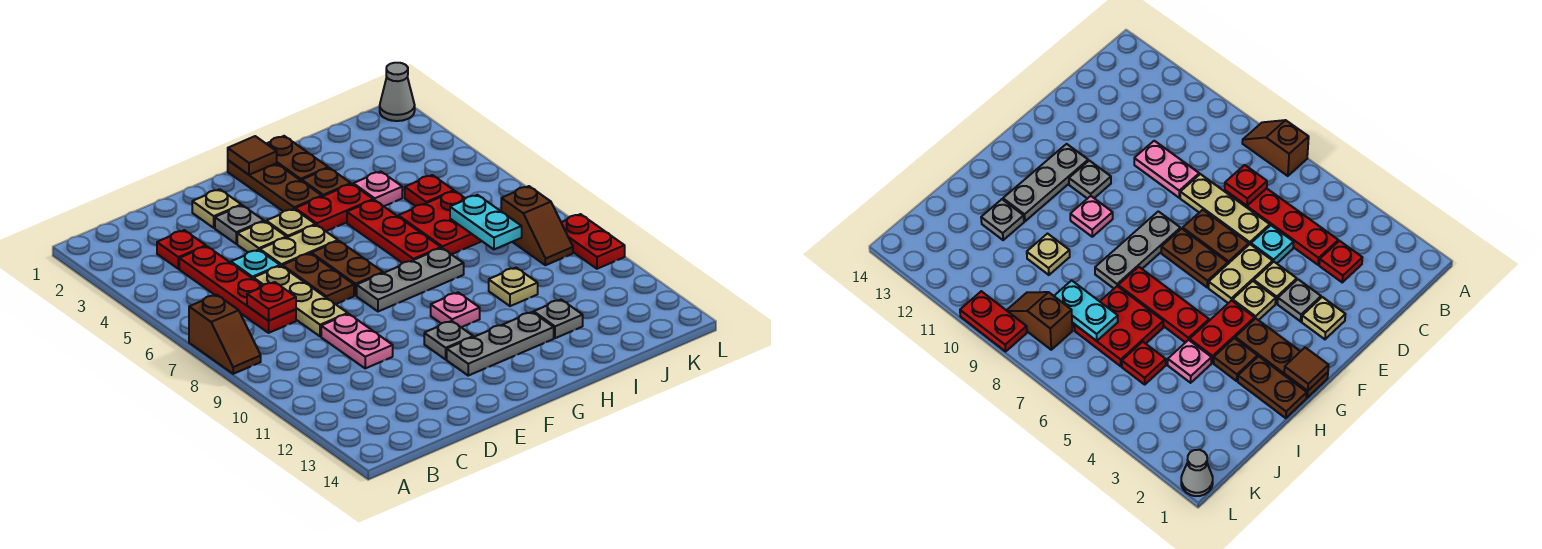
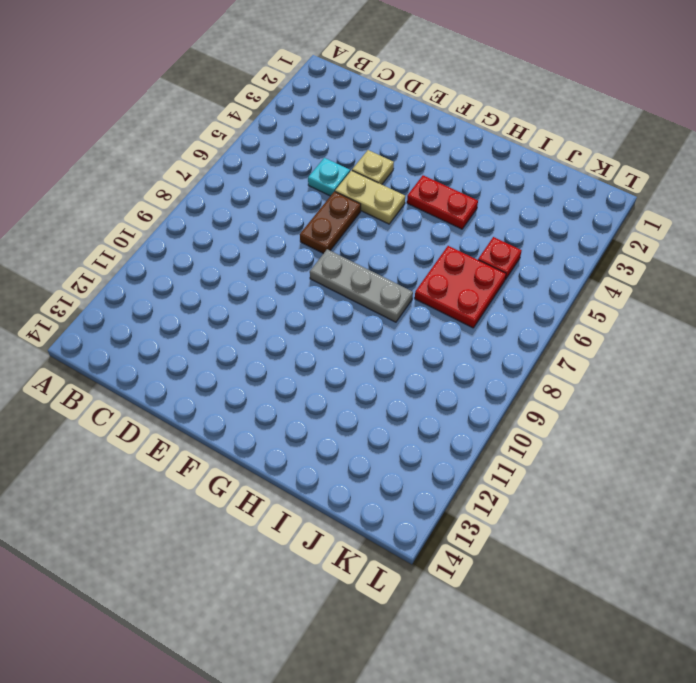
none -> brown 1x2 slope [189,295,261,374]
none -> red 1x1 plate [157,230,206,269]
none -> red 1x4 plate [179,246,296,333]
none -> tan 1x3 plate [254,266,348,336]

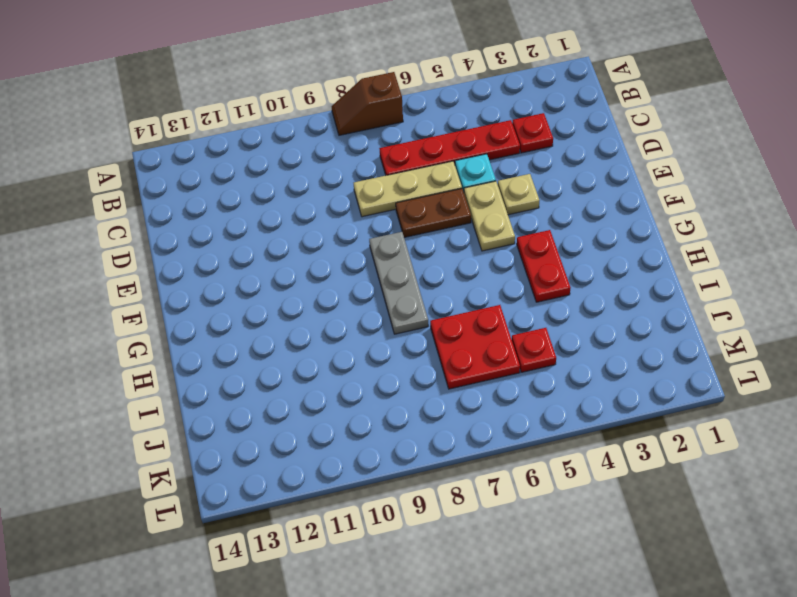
none -> pink 1x2 plate [321,314,393,368]
none -> tan 1x1 plate [192,189,241,228]
none -> grey 1x1 plate [215,205,264,244]
none -> tan 1x1 plate [266,209,315,238]

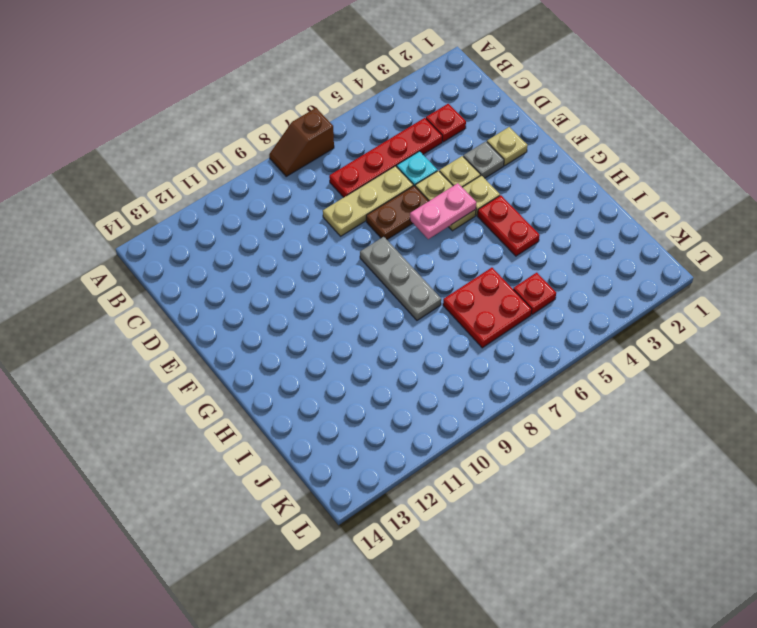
pink 1x2 plate [410,183,476,239] -> pink 1x2 plate moved to [321,314,393,368]
none -> brown 1x2 plate [311,241,383,296]
none -> grey 1x1 plate [424,321,473,359]
none -> grey 1x3 plate [447,312,554,376]
none -> brown 1x3 plate [228,160,322,211]

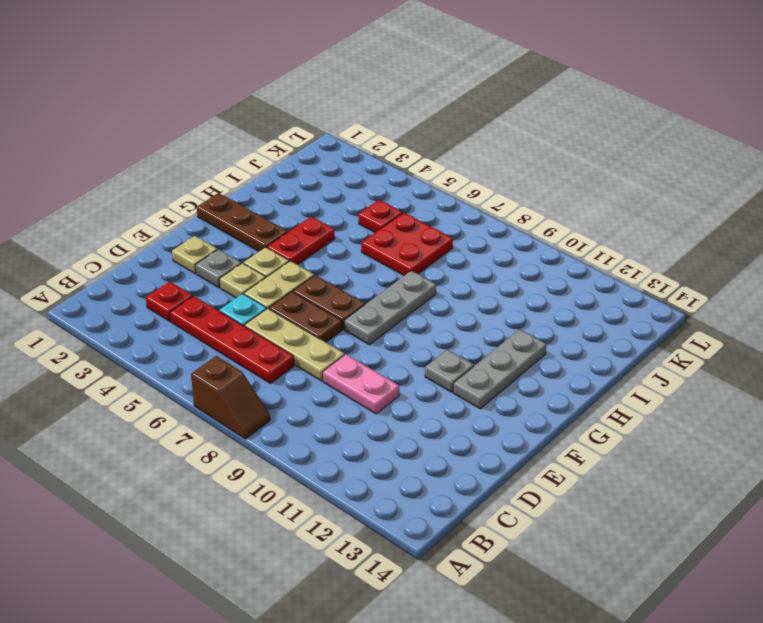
none -> pink 1x1 plate [431,293,480,327]
none -> brown 1x2 plate [266,136,328,181]
none -> brown 1x1 plate [302,168,351,196]
none -> red 1x3 plate [347,200,441,263]

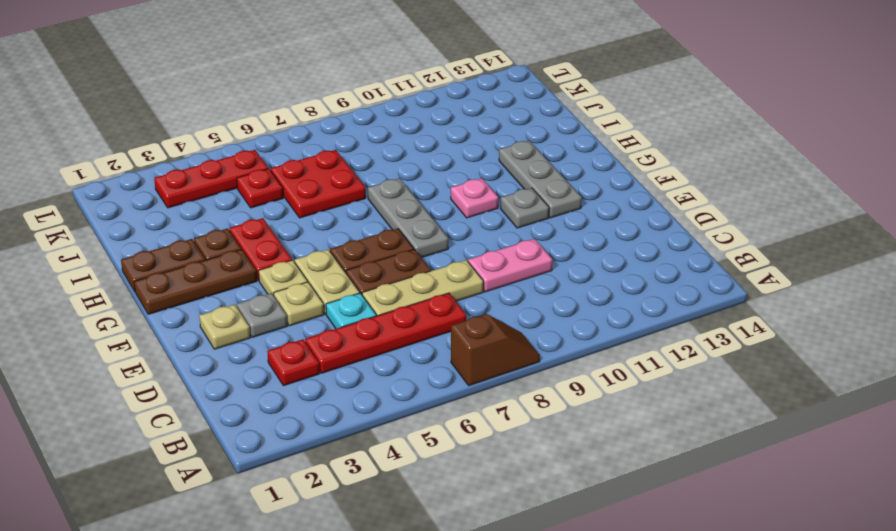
red 1x3 plate [154,150,268,208] -> red 1x3 plate moved to [347,200,441,263]
none -> pink 1x1 plate [353,172,402,206]
none -> tan 1x1 plate [489,268,538,306]
none -> grey 1x1 plate [534,300,583,338]
none -> brown 1x2 slope [501,186,573,265]

